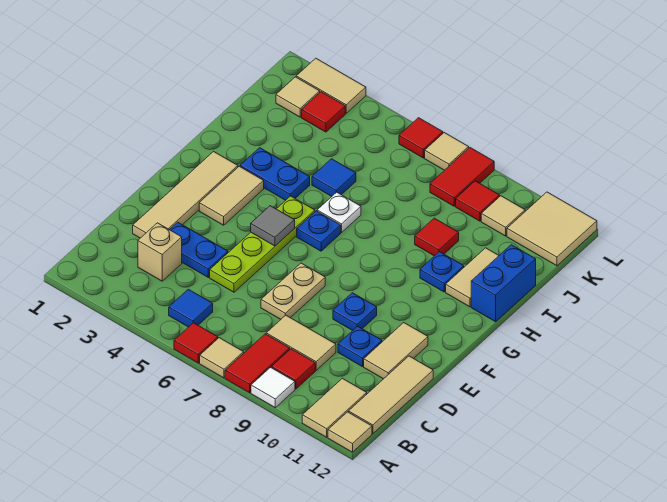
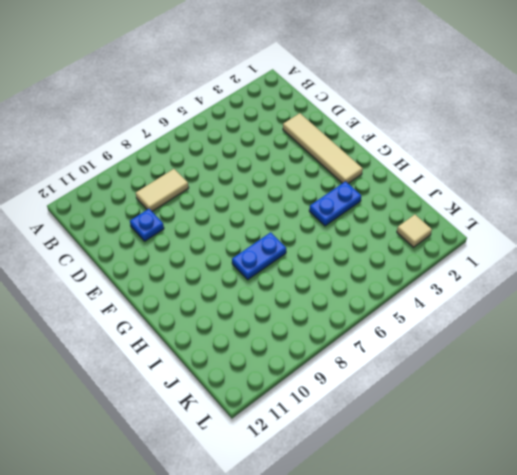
blue 1x2 plate [232,232,286,280] -> blue 1x2 plate moved to [170,222,228,277]
none -> red 1x1 tile [174,323,218,363]
none -> tan 1x1 tile [200,338,244,378]
none -> red 1x2 tile [225,334,290,393]
none -> white 1x1 tile [251,367,295,408]

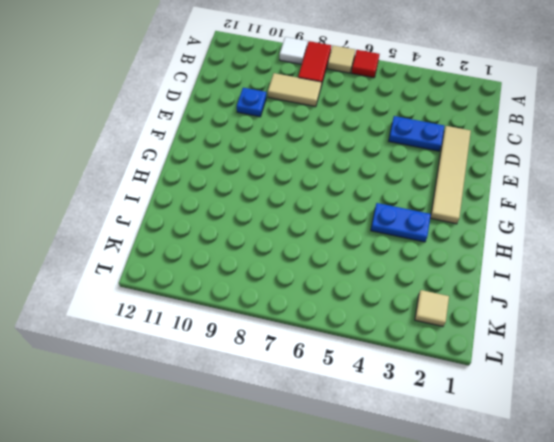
none -> tan 1x2 tile [302,378,367,437]
none -> tan 1x1 tile [328,412,372,452]
none -> blue 1x1 tile [169,289,213,327]
none -> red 1x1 tile [271,349,315,389]

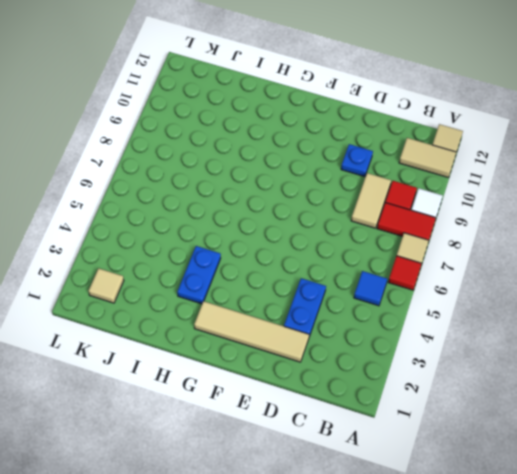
none -> tan 1x3 tile [349,356,433,434]
none -> tan 1x1 brick [138,223,182,281]
none -> lime 1x4 plate [210,196,315,292]
none -> tan 1x2 plate [261,263,325,319]

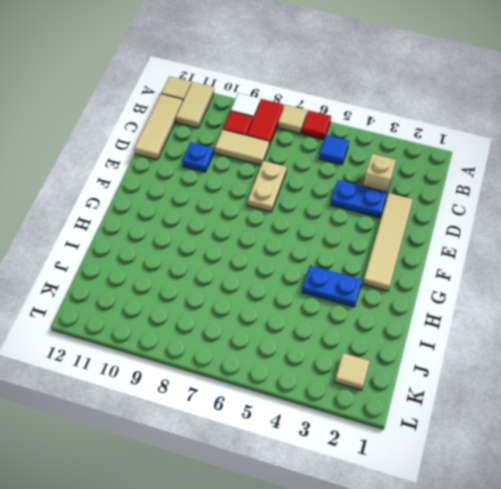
none -> lime 1x4 plate [210,196,315,292]
none -> tan 1x2 tile [364,323,428,379]
none -> blue 1x1 plate [333,293,377,331]
none -> tan 1x2 tile [199,166,264,225]

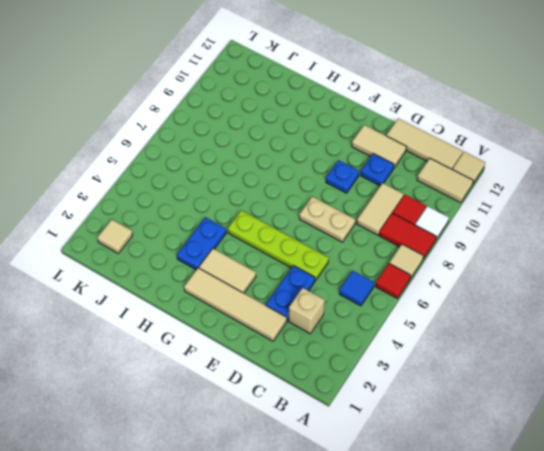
none -> blue 1x1 plate [297,211,341,251]
none -> white 1x1 plate [317,192,361,233]
none -> blue 1x1 plate [420,252,464,292]
none -> tan 1x2 tile [446,248,499,307]

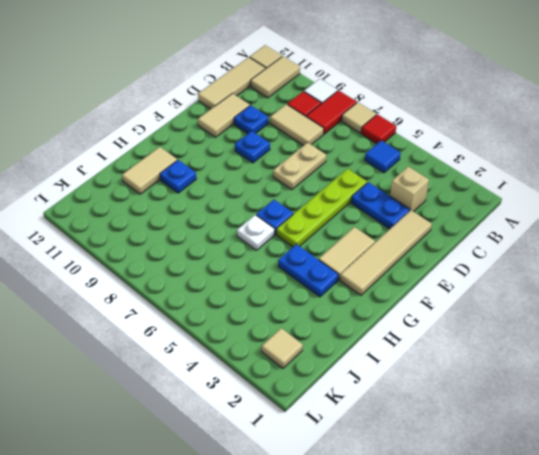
none -> blue 1x2 brick [471,245,536,322]
none -> blue 1x1 tile [312,159,356,196]
none -> red 1x1 tile [415,218,459,256]
none -> red 1x1 tile [302,92,345,132]

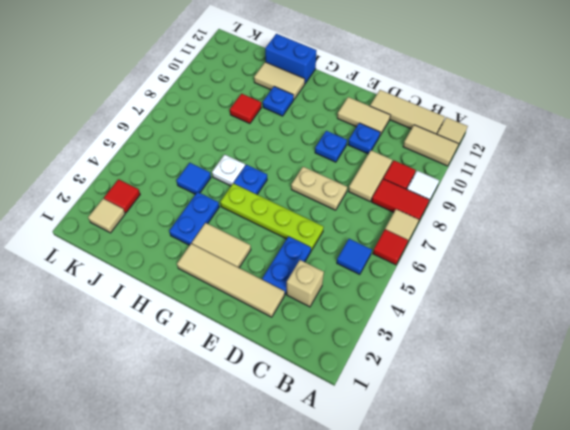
none -> red 1x2 tile [430,148,494,206]
none -> red 1x1 tile [456,181,500,221]
none -> tan 1x1 tile [481,196,525,236]
none -> tan 2x2 tile [507,192,597,266]

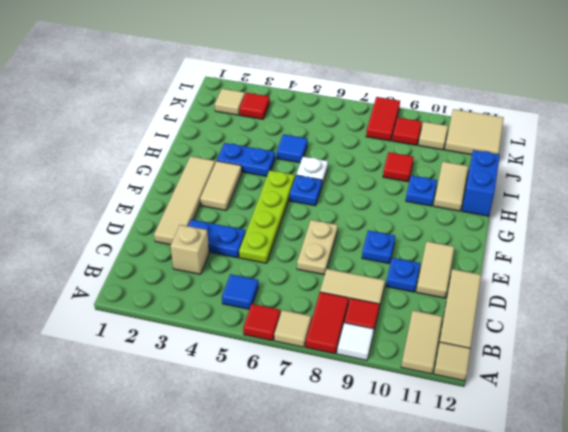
none -> tan 1x2 tile [296,58,366,113]
none -> red 1x1 tile [399,118,443,158]
none -> tan 1x1 tile [425,133,469,170]
none -> grey 1x1 tile [251,206,295,246]

